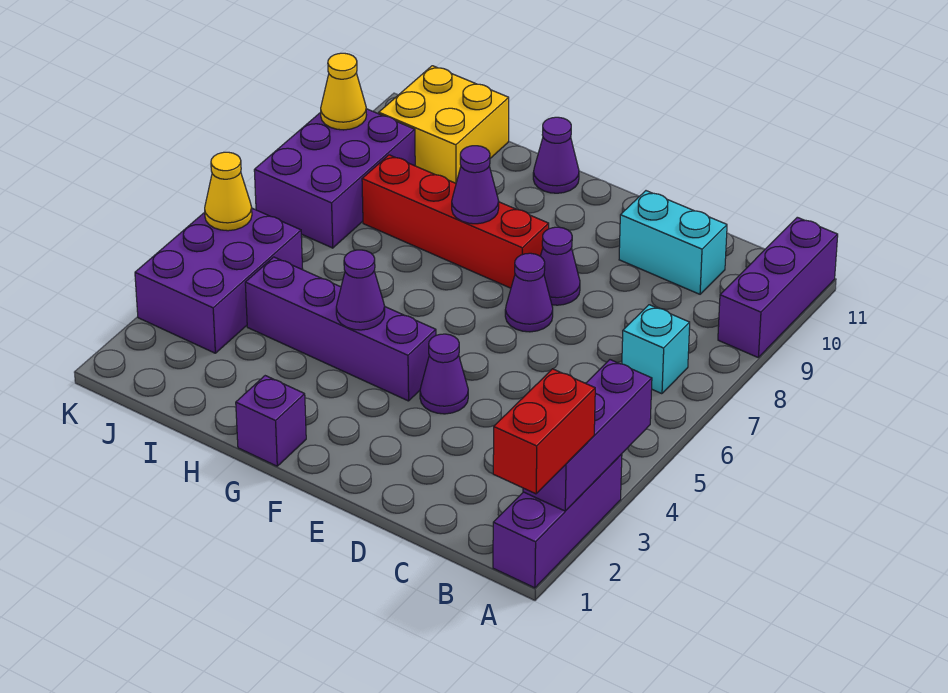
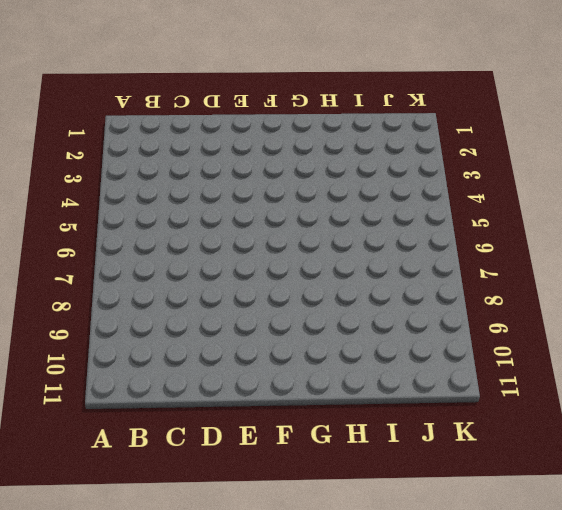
none -> purple 1x3 brick [493,454,622,588]
none -> purple 1x3 brick [718,217,838,357]
none -> cyan 1x1 brick [622,305,690,394]

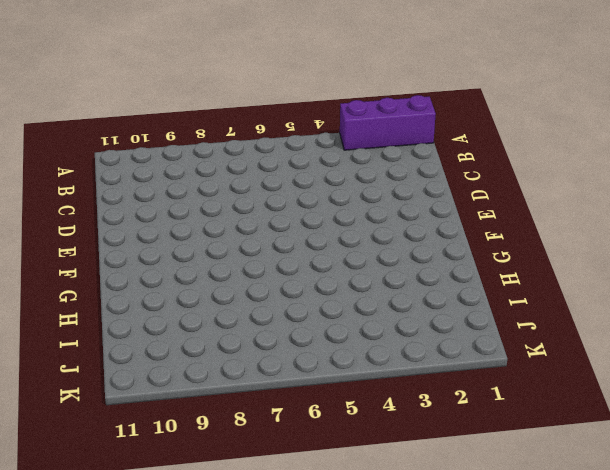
none -> purple 1x3 brick [718,217,838,357]
none -> cyan 1x1 brick [622,305,690,394]
none -> cyan 1x2 brick [619,191,727,294]

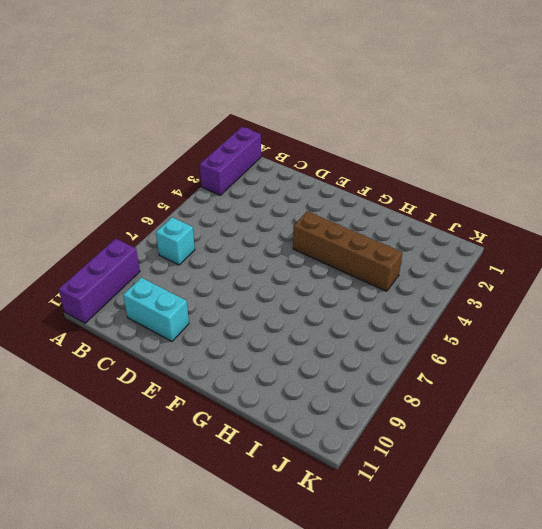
brown 1x4 brick [293,211,403,291] -> purple 1x4 brick [245,257,436,401]
none -> purple 1x1 cone [420,334,468,414]
none -> purple 1x1 cone [505,253,553,332]
none -> purple 1x1 cone [541,227,580,305]

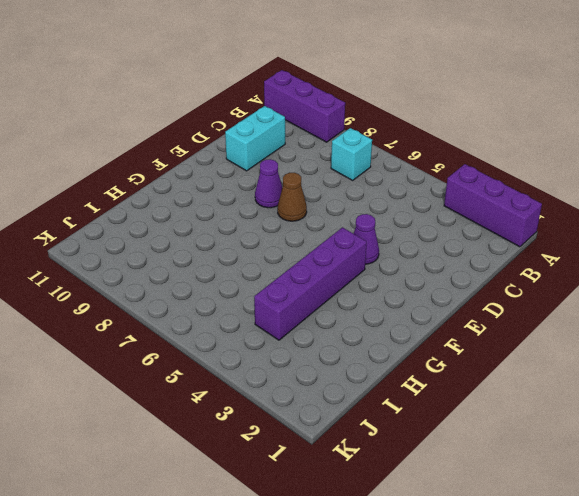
brown 1x1 cone [278,173,307,221] -> purple 1x1 cone [505,253,553,332]
none -> red 1x4 brick [362,155,549,288]
none -> purple 1x1 brick [236,376,306,466]
none -> purple 1x1 cone [533,117,579,193]

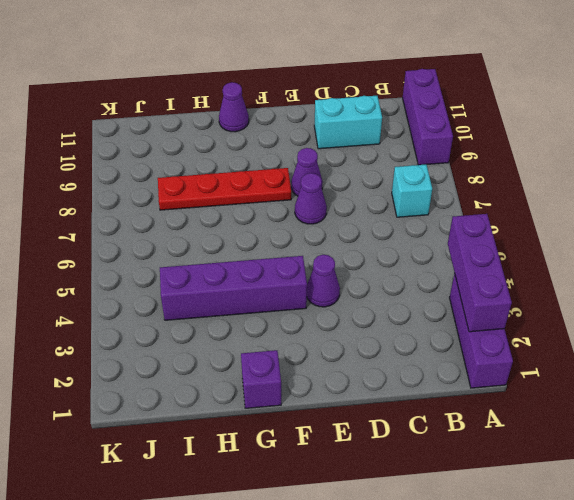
red 1x4 plate [158,168,291,210] -> red 1x4 brick [362,155,549,288]
none -> yellow 2x2 brick [379,66,509,183]
none -> purple 2x3 brick [135,208,303,353]
none -> purple 2x3 brick [254,109,415,248]

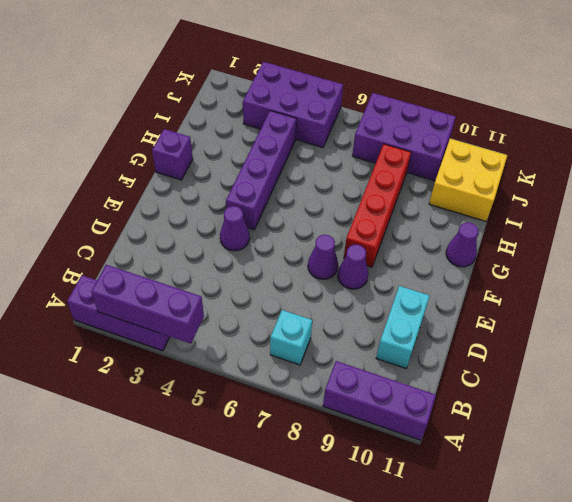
none -> purple 1x1 cone [336,250,385,330]
none -> purple 1x1 cone [452,146,499,224]
none -> yellow 1x1 cone [205,152,252,231]

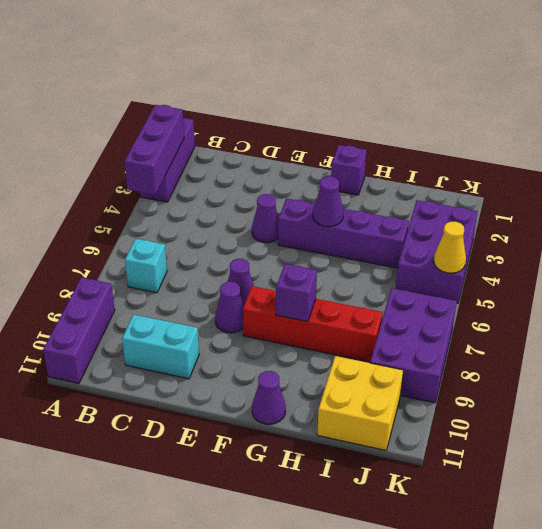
purple 1x1 brick [276,264,317,322] -> purple 1x1 cone [452,146,499,224]
none -> yellow 1x1 cone [321,53,366,130]
none -> red 1x2 brick [493,369,595,494]

